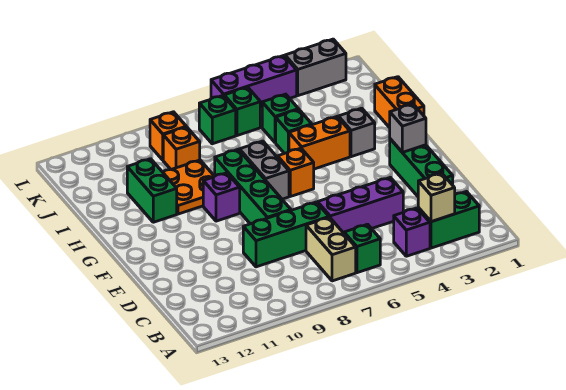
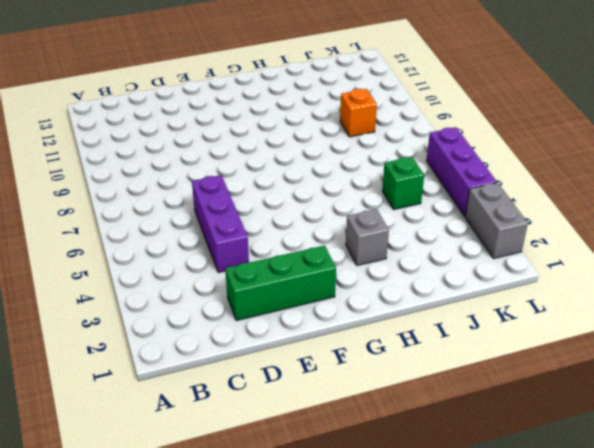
none -> green 1x2 brick [418,192,479,248]
none -> purple 1x1 brick [393,208,430,256]
none -> green 1x1 brick [344,224,380,273]

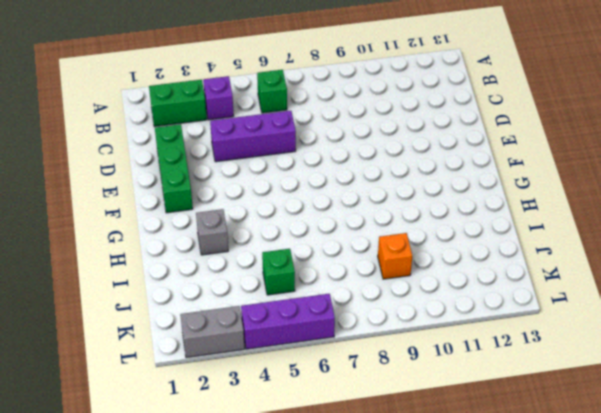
none -> tan 1x2 brick [306,217,356,281]
none -> green 1x3 brick [243,202,329,267]
none -> green 1x4 brick [215,150,291,224]

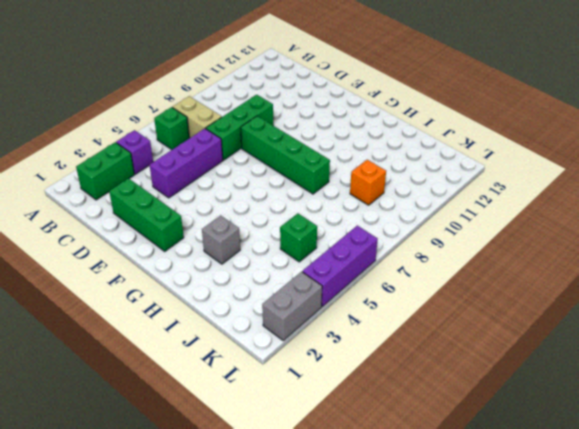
none -> orange 1x1 brick [278,148,314,196]
none -> grey 1x2 brick [239,141,289,199]
none -> purple 1x1 brick [203,173,240,221]

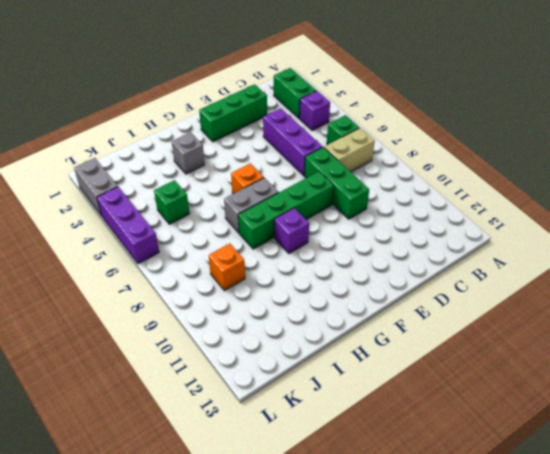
none -> orange 1x2 brick [375,77,424,128]
none -> orange 1x2 brick [289,117,350,169]
none -> orange 2x2 plate [163,160,214,214]

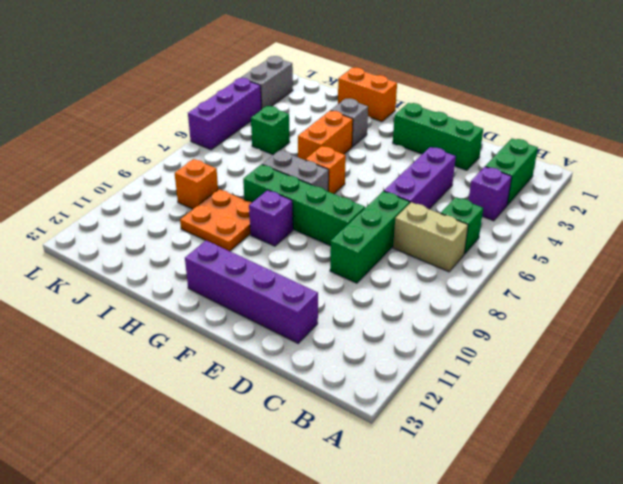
purple 1x4 brick [185,240,318,343] -> none
none -> green 1x2 brick [127,159,177,222]
none -> green 1x1 brick [276,110,312,154]
none -> green 1x1 brick [224,87,260,136]

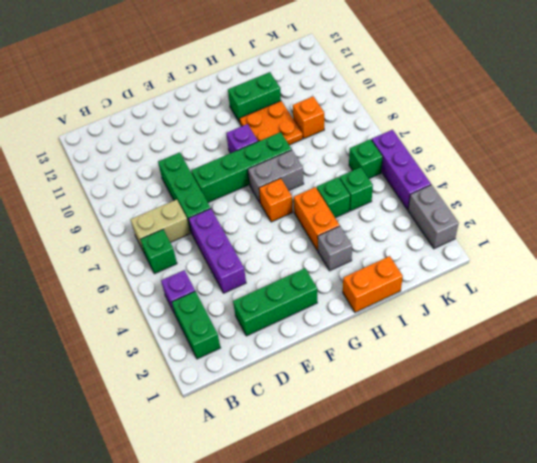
none -> green 1x1 brick [199,96,236,144]
none -> orange 1x1 brick [150,112,186,160]
none -> tan 1x1 brick [418,173,455,222]

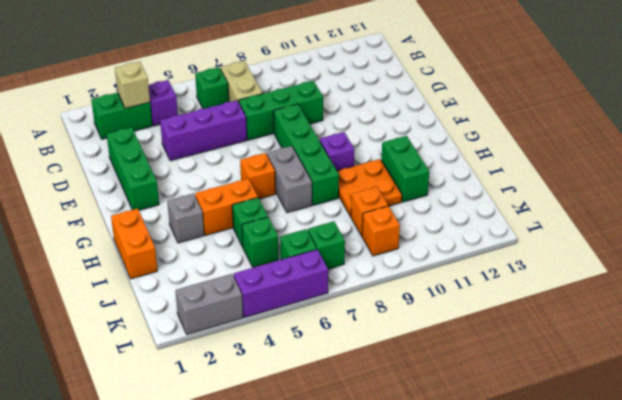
none -> grey 1x1 brick [390,104,426,153]

